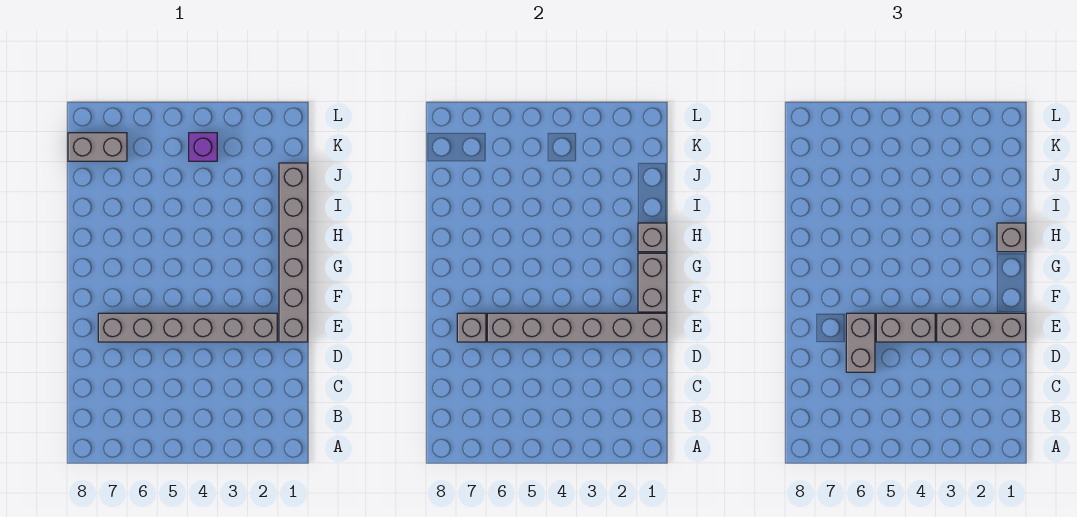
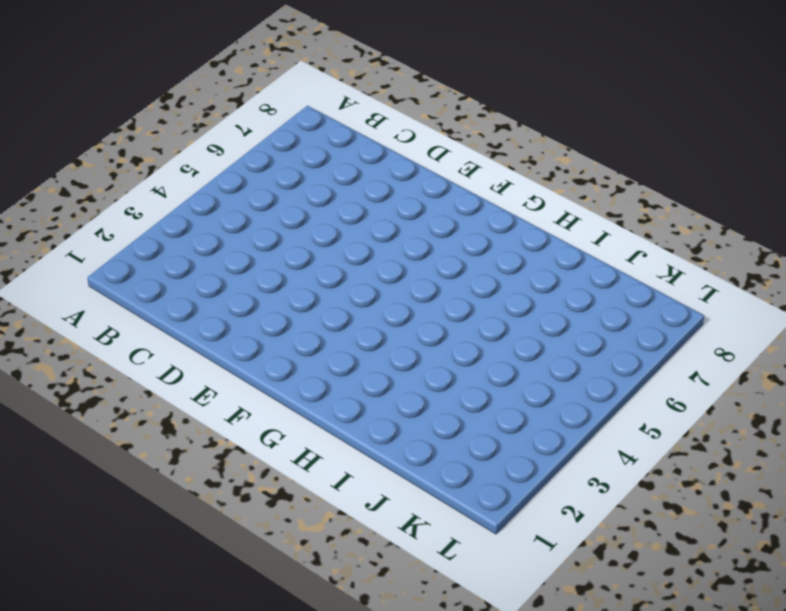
none -> grey 1x6 brick [279,163,308,342]
none -> grey 1x6 brick [98,313,277,342]
none -> purple 1x1 brick [189,133,217,161]

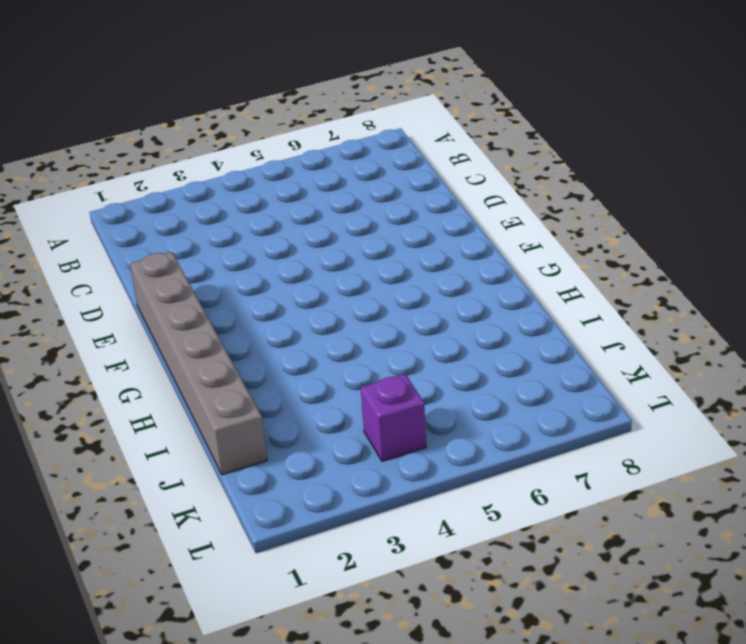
none -> grey 1x6 brick [98,313,277,342]
none -> grey 1x2 brick [68,133,127,161]
none -> grey 1x6 brick [487,313,667,342]

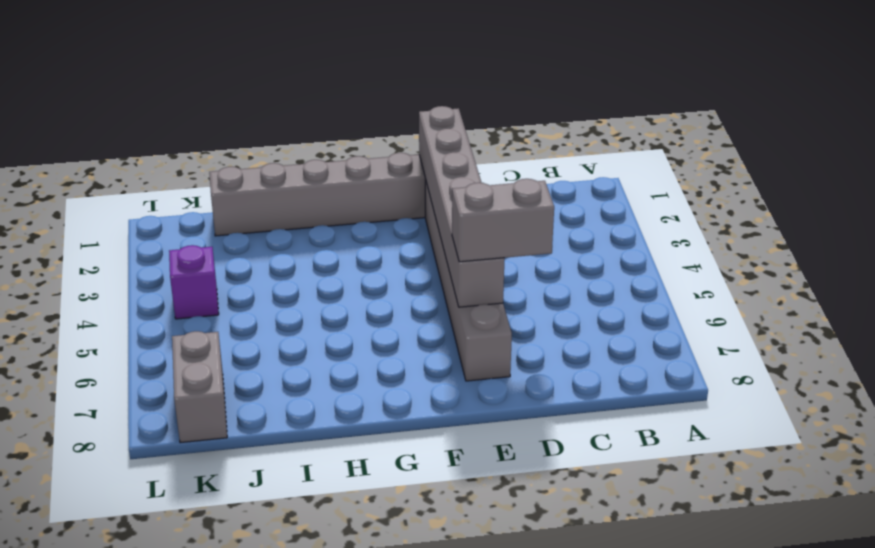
none -> grey 1x1 brick [457,313,486,342]
none -> grey 1x2 brick [638,253,667,312]
none -> grey 1x1 brick [638,223,667,252]

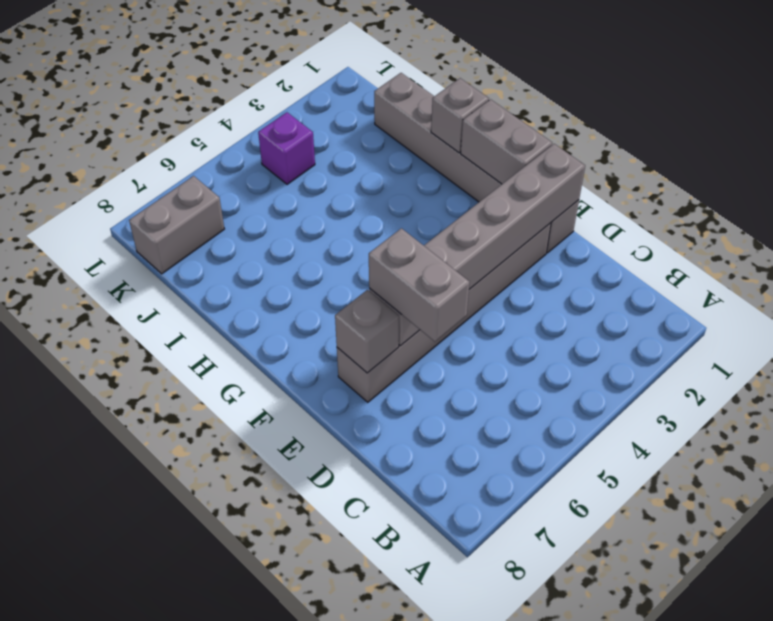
none -> grey 1x3 brick [937,313,1026,342]
none -> grey 1x2 brick [876,313,935,342]
none -> grey 1x1 brick [997,223,1026,252]

